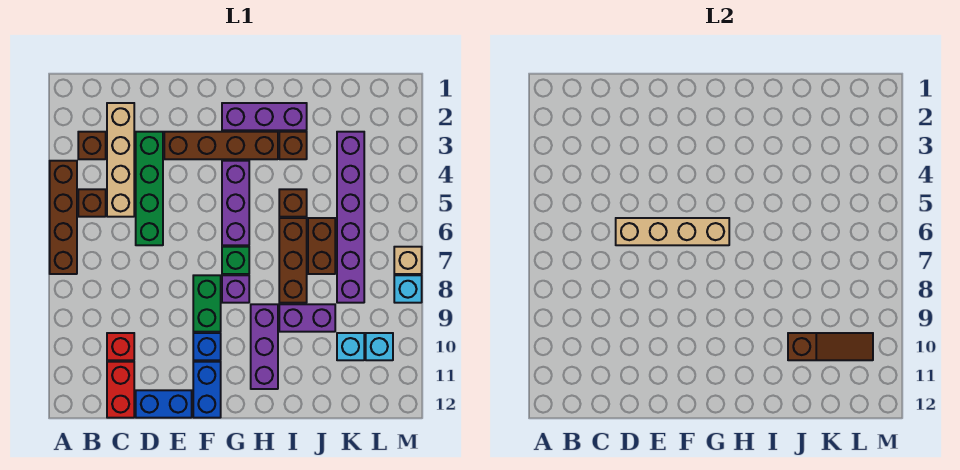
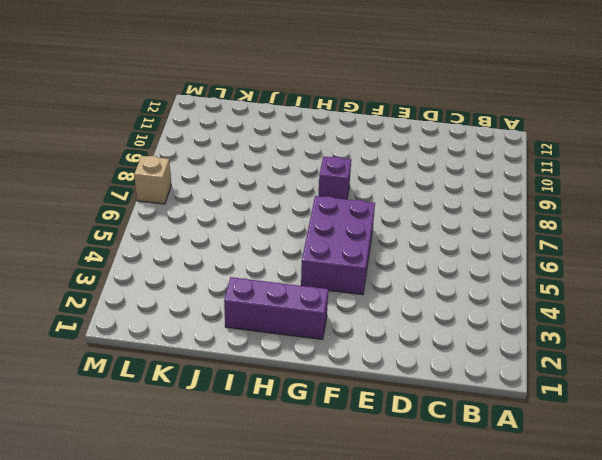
purple 2x3 brick [301,196,375,295] -> purple 1x3 brick [222,161,249,245]
none -> brown 1x4 brick [50,161,77,274]
none -> brown 1x1 brick [78,132,106,159]
none -> brown 1x1 brick [78,189,106,217]

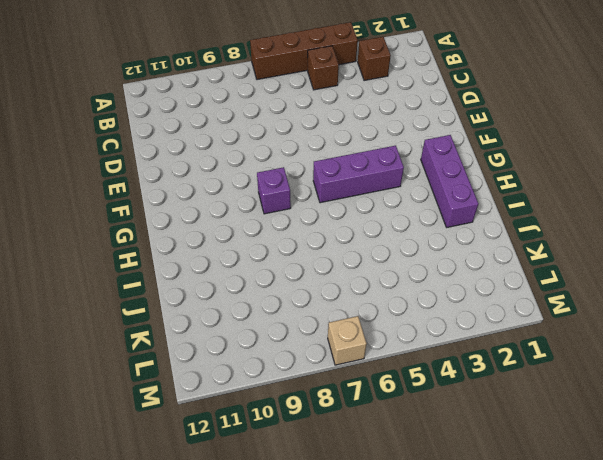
none -> tan 1x4 brick [107,103,134,217]
none -> red 1x1 brick [107,333,134,360]
none -> red 1x2 brick [107,362,134,418]

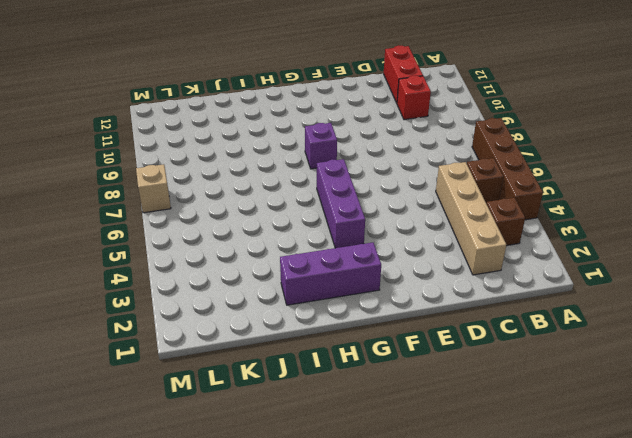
none -> green 1x4 brick [136,132,163,245]
none -> blue 1x2 brick [136,390,192,418]
none -> brown 1x4 brick [164,132,278,159]

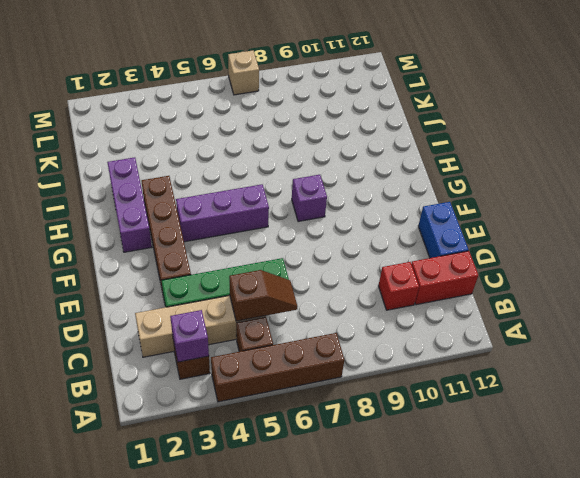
purple 1x1 brick [170,310,209,362] -> none
brown 1x2 slope [229,270,298,321] -> none
none -> green 1x2 brick [193,275,221,332]
none -> blue 1x1 brick [193,333,221,360]
none -> blue 1x2 brick [193,362,221,418]

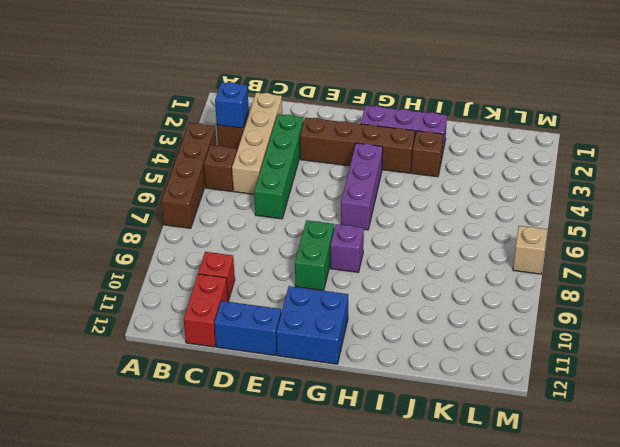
blue 1x1 brick [215,82,249,128] -> blue 1x1 brick moved to [193,333,221,360]
blue 2x2 brick [276,286,348,364] -> blue 1x2 brick [193,362,221,418]
none -> green 1x1 brick [222,247,249,274]
none -> purple 1x3 brick [251,304,278,389]
none -> brown 1x1 brick [279,189,307,217]

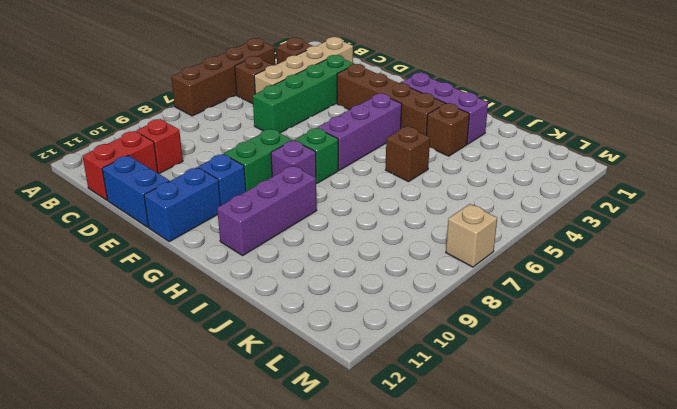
none -> brown 1x3 brick [279,218,307,303]
none -> purple 1x2 brick [279,304,335,332]
none -> brown 1x2 brick [308,218,335,274]

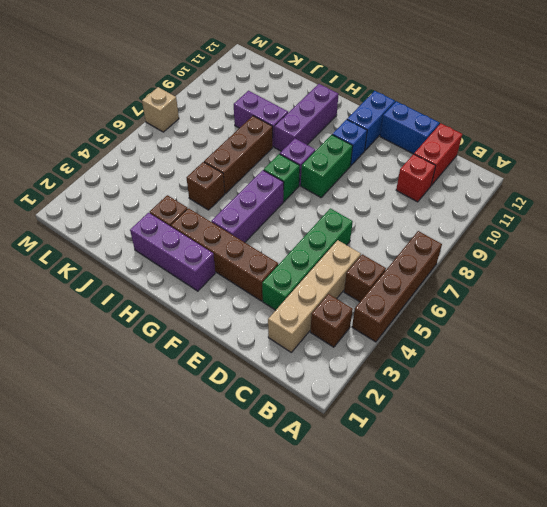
none -> brown 1x2 brick [308,218,335,274]
none -> purple 1x6 brick [337,132,364,303]
none -> cyan 1x1 brick [337,333,364,360]

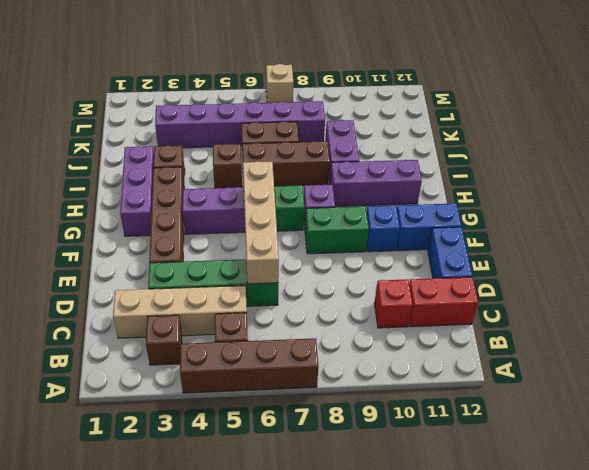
none -> cyan 1x1 brick [337,333,364,360]
none -> cyan 1x1 brick [366,333,393,360]
none -> cyan 1x1 brick [394,275,422,303]

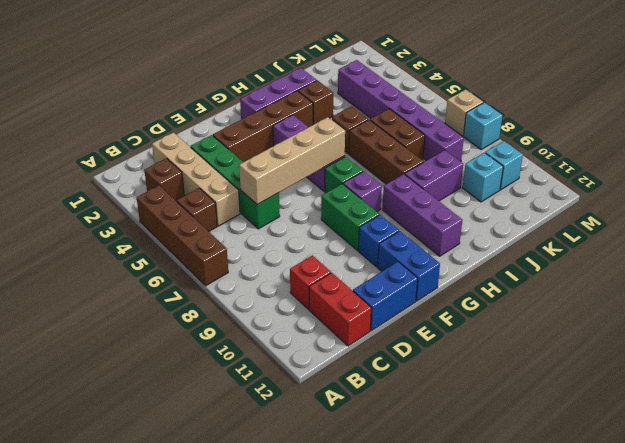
none -> brown 1x3 slope [788,333,873,360]

